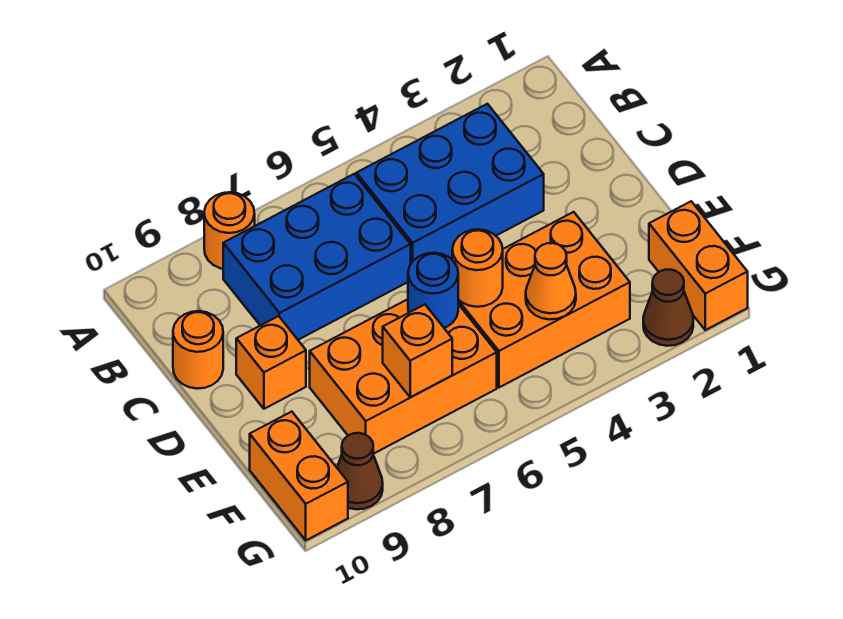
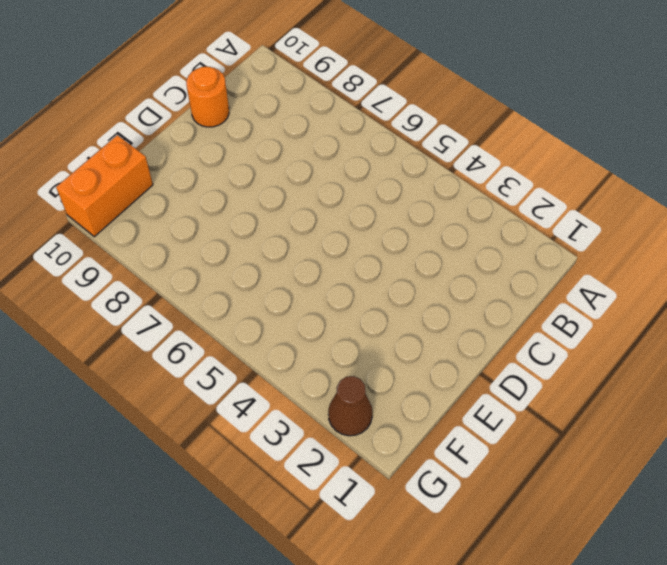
none -> orange 1x1 round brick [204,192,255,269]
none -> blue 2x3 brick [356,104,544,263]
none -> blue 2x3 brick [223,174,411,340]

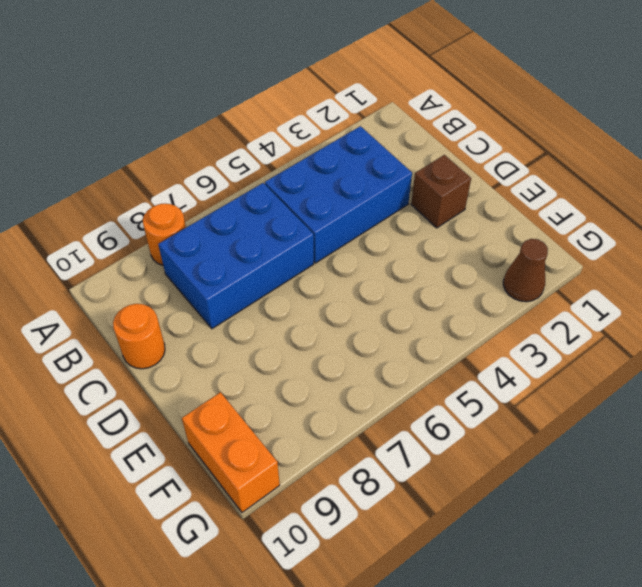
brown 1x1 brick [411,155,471,228] -> none
none -> orange 1x1 brick [236,316,306,409]
none -> orange 2x3 brick [458,212,630,387]
none -> orange 2x3 brick [310,299,497,454]

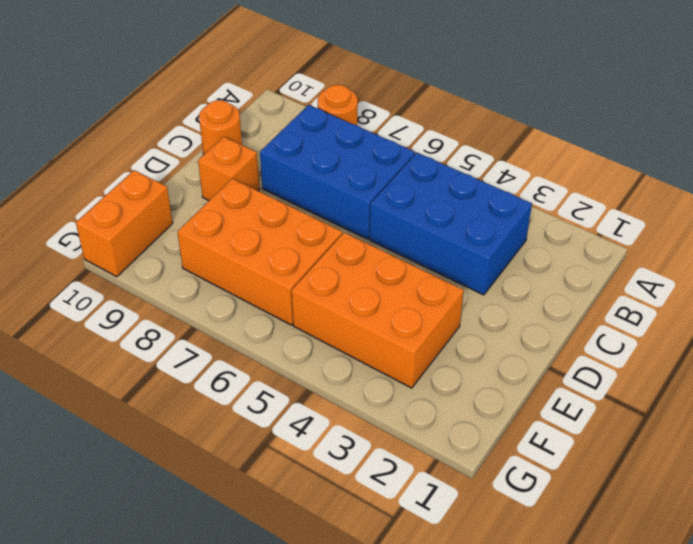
none -> orange 1x2 brick [649,201,748,330]
none -> brown 1x1 cone [643,269,693,346]
none -> brown 1x1 cone [337,433,383,509]

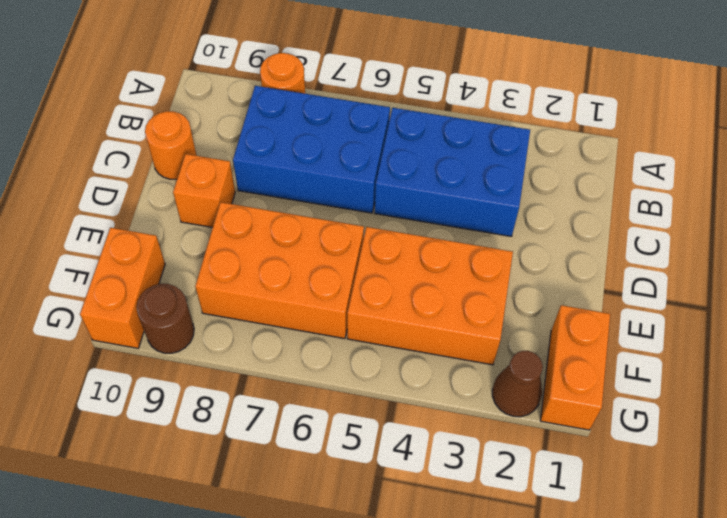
brown 1x1 round brick [137,284,194,353] -> brown 1x1 cone [337,433,383,509]
none -> orange 1x1 round brick [452,229,503,307]
none -> blue 1x1 round brick [408,253,458,328]
none -> orange 1x1 cone [526,243,576,320]

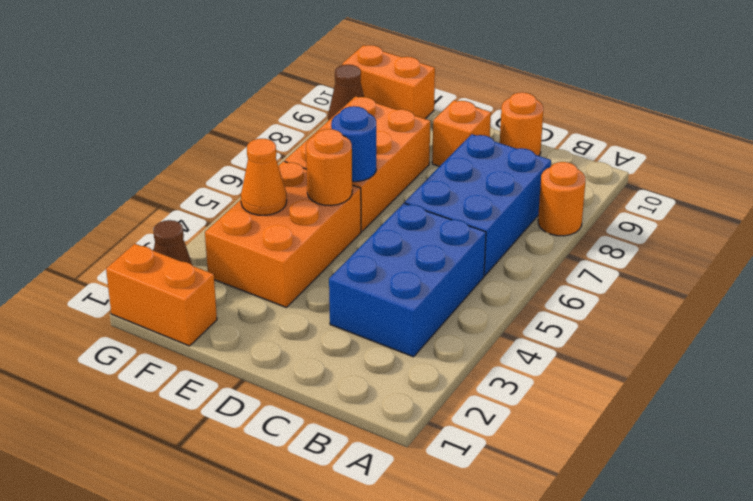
none -> orange 1x1 brick [383,305,452,397]

